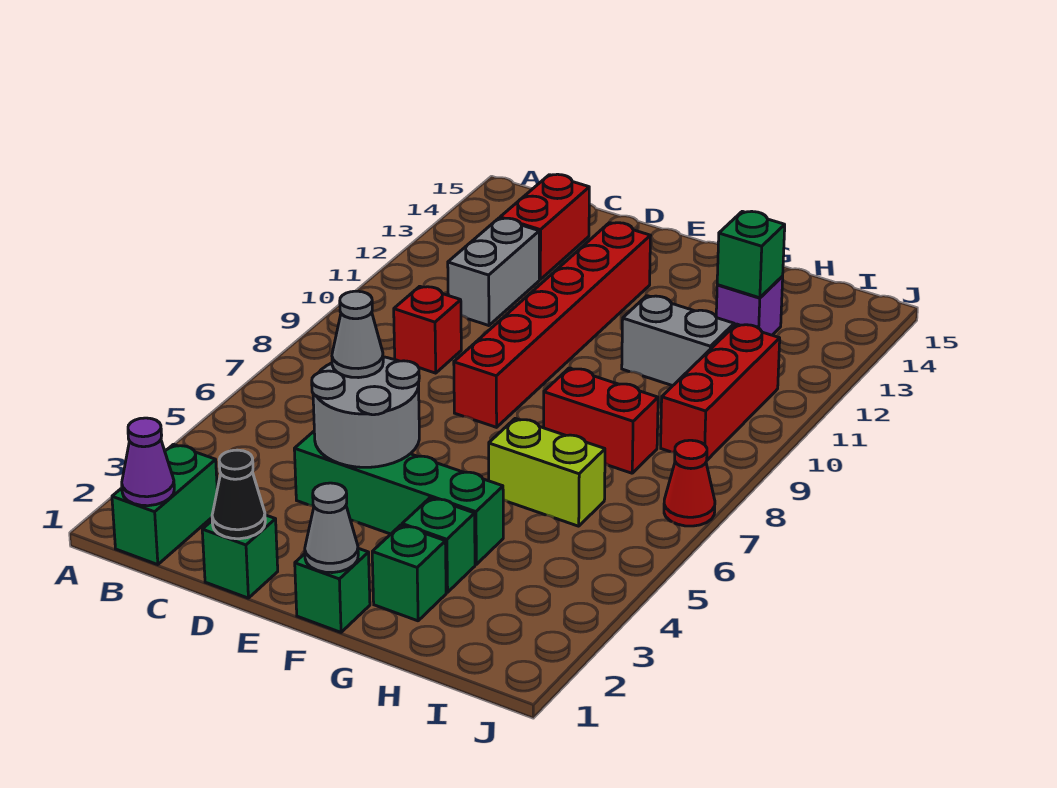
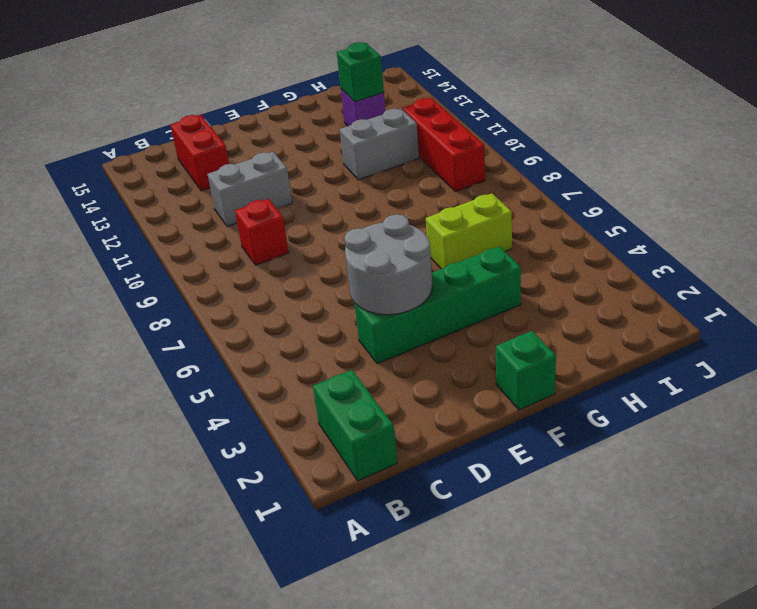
grey 1x2 brick [208,152,292,227] -> grey 1x2 brick turned to [448,218,539,326]
none -> green 1x1 brick [202,515,278,598]
none -> red 1x6 brick [454,223,650,427]
none -> green 1x1 brick [372,525,446,621]

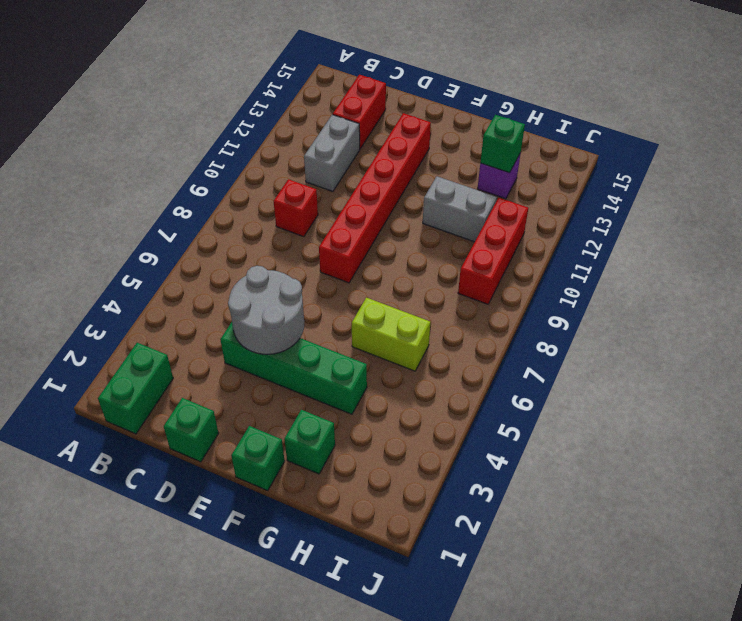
none -> green 1x1 brick [402,498,475,592]
none -> red 1x2 brick [544,368,658,473]
none -> red 1x1 cone [664,440,715,526]

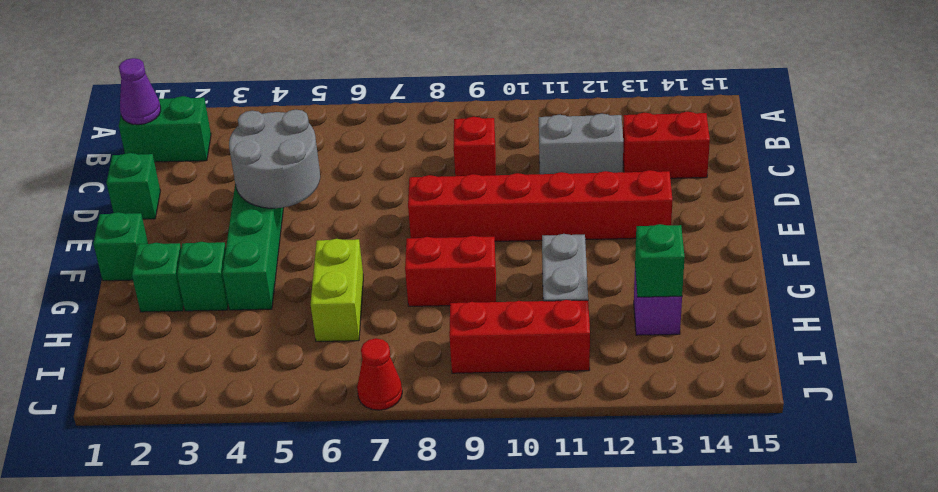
red 1x2 brick [405,236,496,306] -> red 1x2 brick turned to [544,368,658,473]
none -> black 1x1 cone [212,450,265,539]
none -> grey 1x1 cone [305,483,358,573]
none -> grey 1x1 cone [332,291,383,378]

